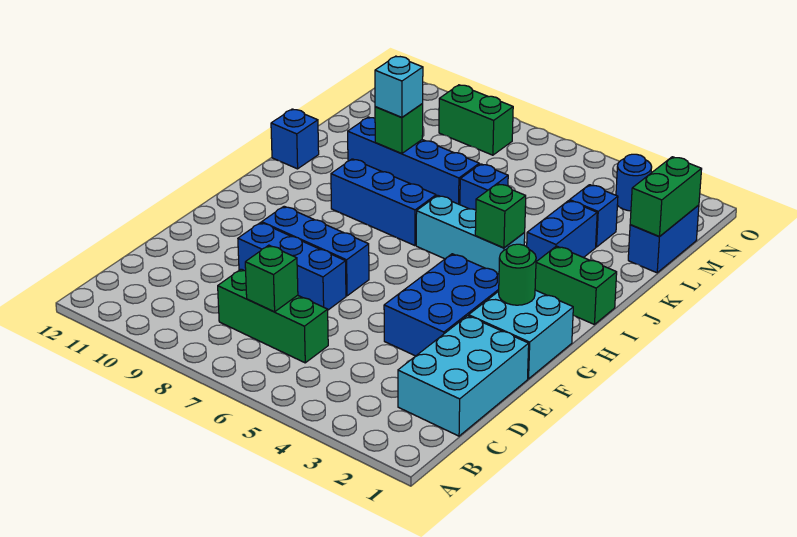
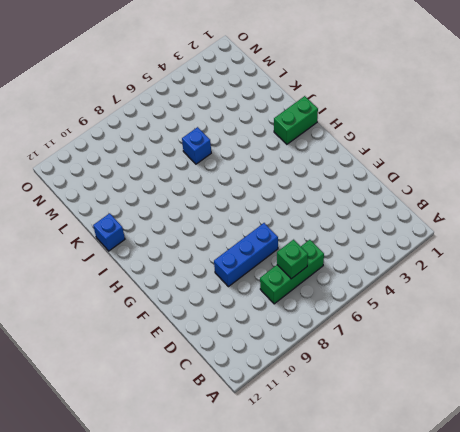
none -> cyan 2x3 brick [398,316,529,436]
none -> blue 2x3 brick [384,254,499,356]
none -> cyan 2x2 brick [469,290,573,379]

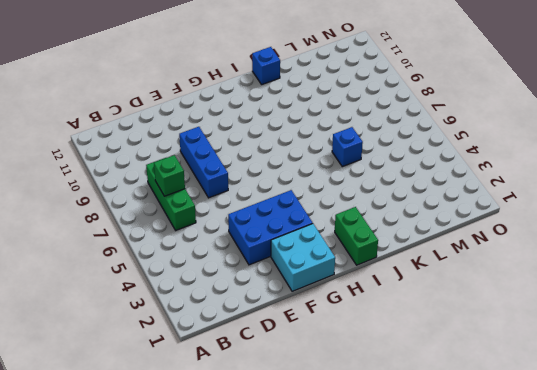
none -> cyan 2x3 brick [398,316,529,436]
none -> blue 1x3 brick [262,206,369,296]
none -> cyan 1x3 brick [416,195,525,274]

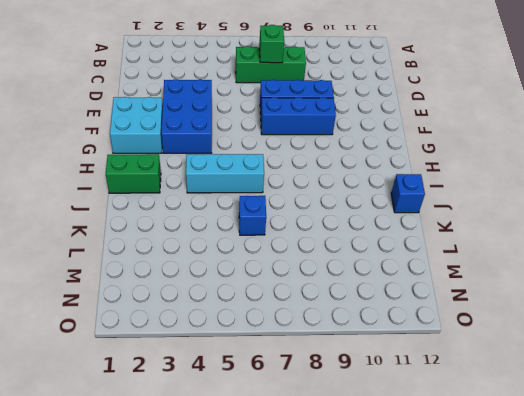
none -> cyan 2x3 brick [398,316,529,436]
none -> blue 1x3 brick [331,159,436,246]
none -> blue 1x2 brick [527,201,597,262]

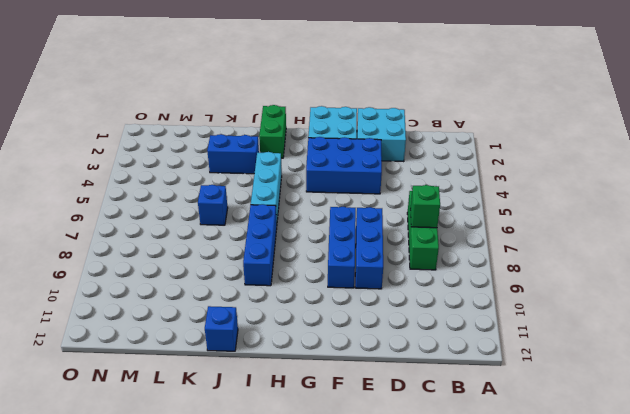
cyan 2x2 brick [357,107,406,162] -> cyan 2x3 brick [398,316,529,436]
none -> blue 1x4 brick [348,117,479,205]
none -> blue 1x2 brick [628,205,699,273]
none -> blue 1x1 brick [570,185,618,247]

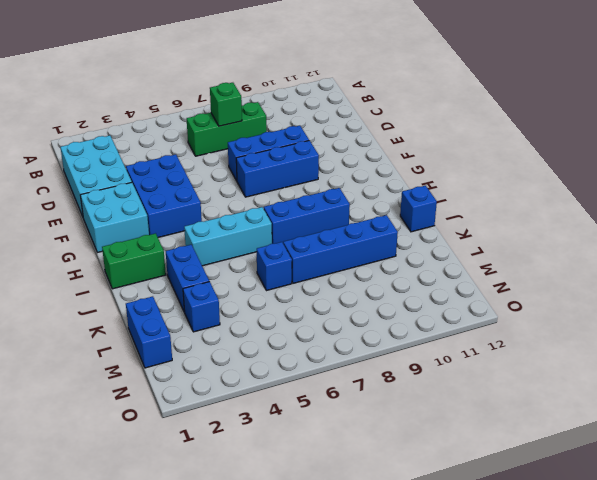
none -> blue 1x1 round brick [616,154,652,211]
none -> green 1x2 brick [439,85,513,155]
none -> green 1x1 round brick [499,244,536,305]

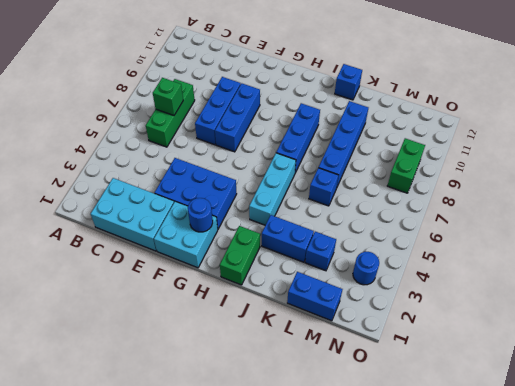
blue 1x1 round brick [188,198,213,232] -> green 1x1 round brick [499,244,536,305]
none -> green 1x1 brick [475,184,526,248]
none -> green 1x1 brick [375,104,423,154]
none -> green 1x2 brick [630,157,702,237]

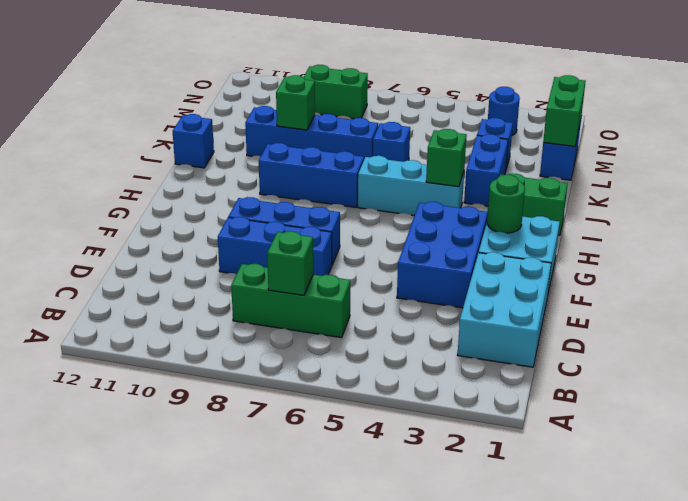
none -> cyan 1x1 brick [375,56,423,117]

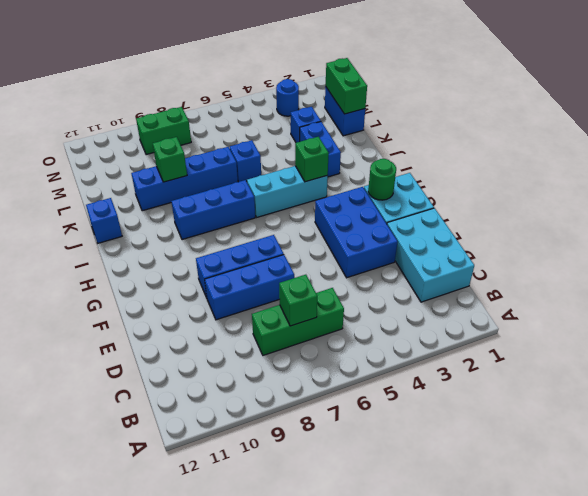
none -> green 1x2 brick [535,246,617,325]
none -> cyan 1x1 brick [375,56,423,117]

